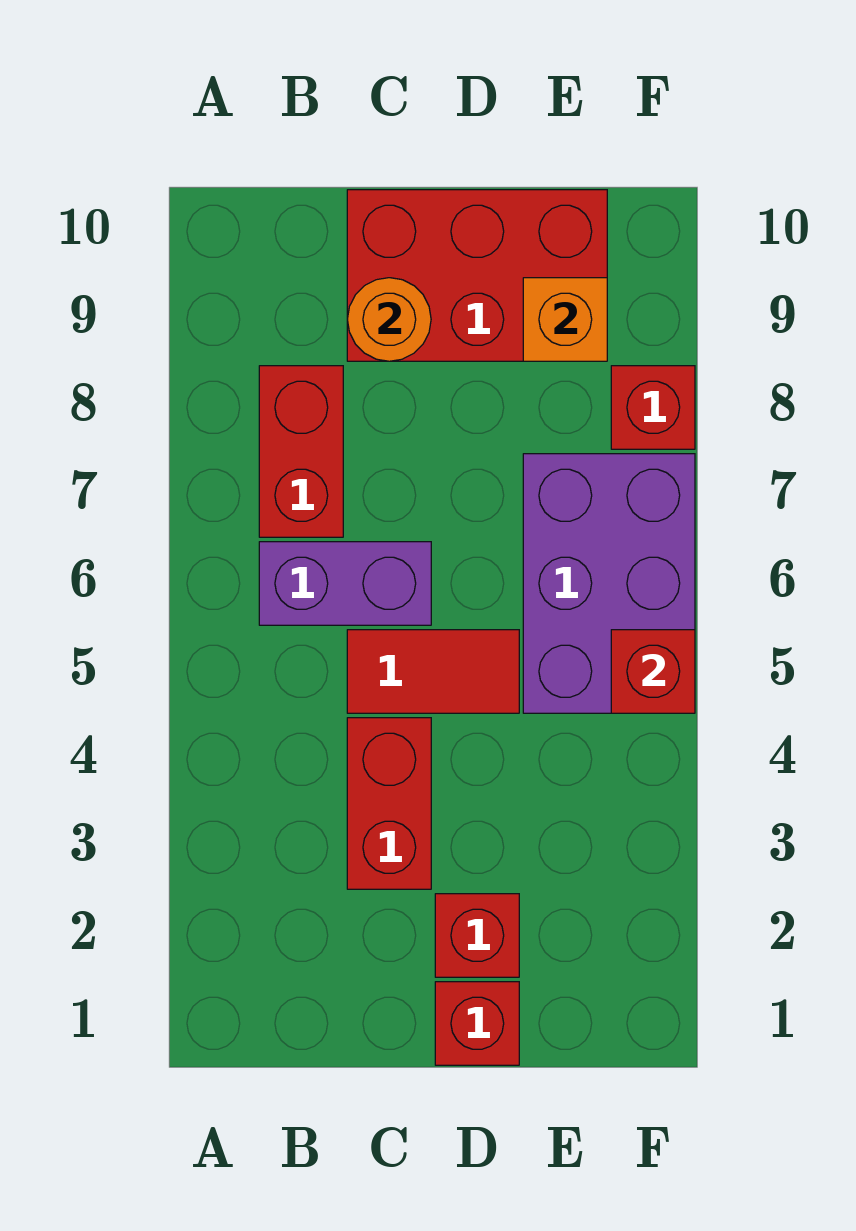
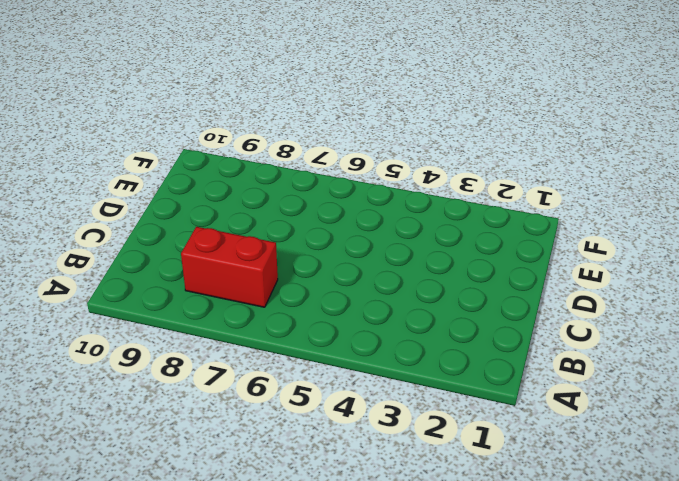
none -> purple 1x2 brick [259,542,431,625]
none -> red 1x2 brick [347,718,431,889]
none -> red 1x2 tile [347,630,519,713]

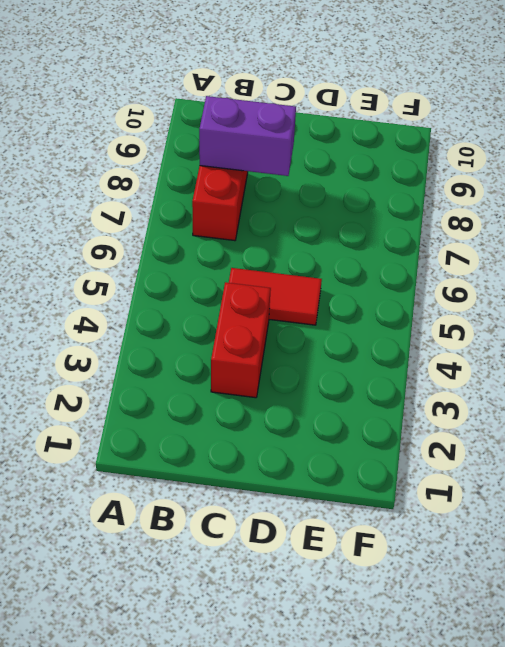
purple 1x2 brick [199,96,296,176] -> purple 1x2 brick moved to [259,542,431,625]
none -> red 2x3 brick [347,190,607,361]
none -> red 1x1 brick [435,982,519,1065]
none -> red 1x1 brick [435,894,519,977]

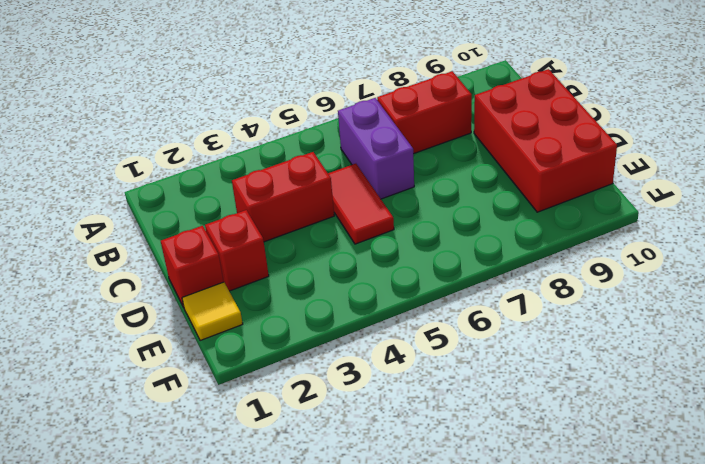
yellow 1x1 tile [182,282,243,341] -> none
none -> purple 2x3 brick [523,454,695,713]
none -> red 1x1 brick [611,366,695,449]
none -> orange 1x1 round brick [347,278,431,361]

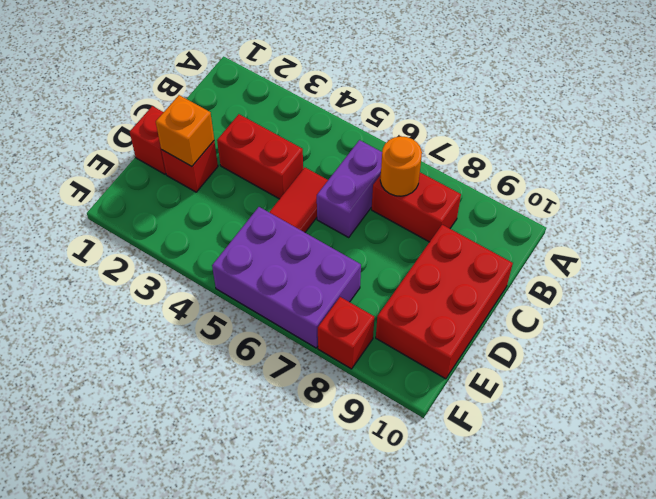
orange 1x1 round brick [380,136,422,196] -> orange 1x1 round brick moved to [347,278,431,361]
orange 1x1 brick [156,95,214,166] -> orange 1x1 brick moved to [523,278,607,361]
none -> red 1x1 brick [611,630,695,713]

